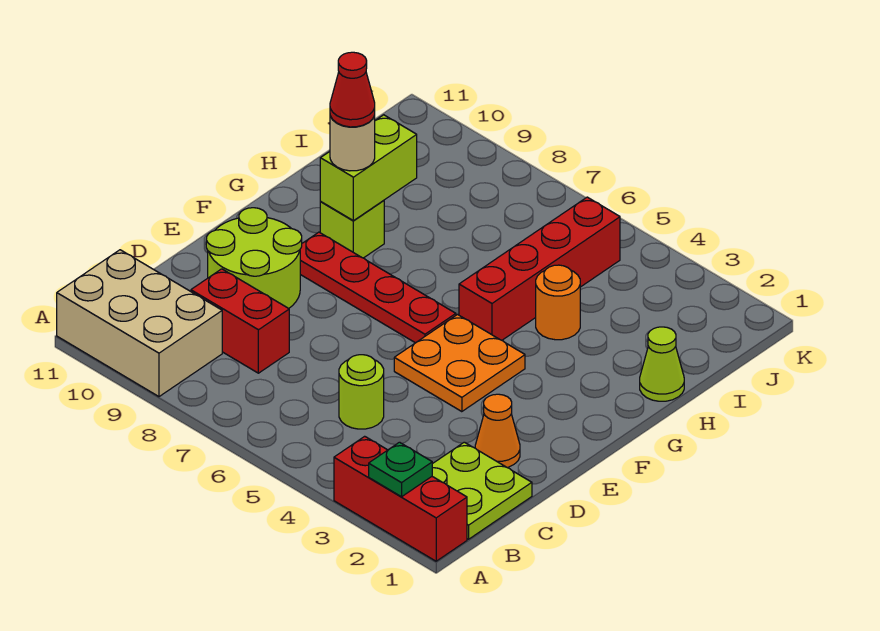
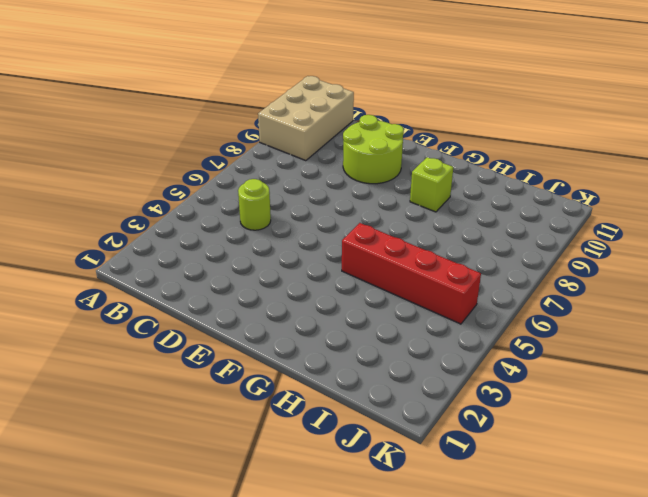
none -> red 1x3 brick [334,436,467,561]
none -> lime 2x2 plate [432,442,532,539]
none -> red 1x2 brick [191,269,289,373]

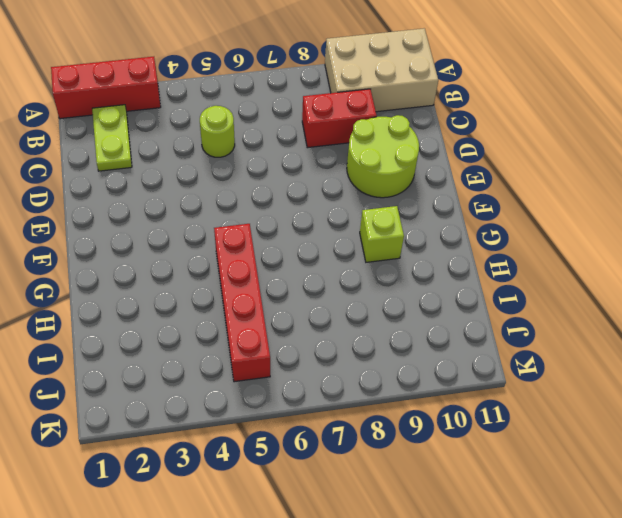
lime 1x2 plate [92,105,132,171] -> lime 2x2 plate [432,442,532,539]
none -> orange 1x1 cone [475,394,520,468]
none -> orange 2x2 plate [394,315,525,412]
none -> red 1x4 plate [300,232,456,343]

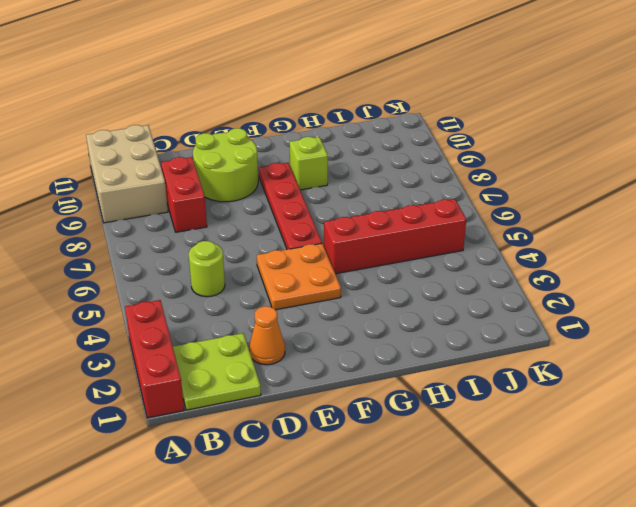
none -> lime 1x1 cone [640,327,684,401]
none -> orange 1x1 round brick [536,265,580,340]
none -> green 1x1 plate [369,442,432,497]

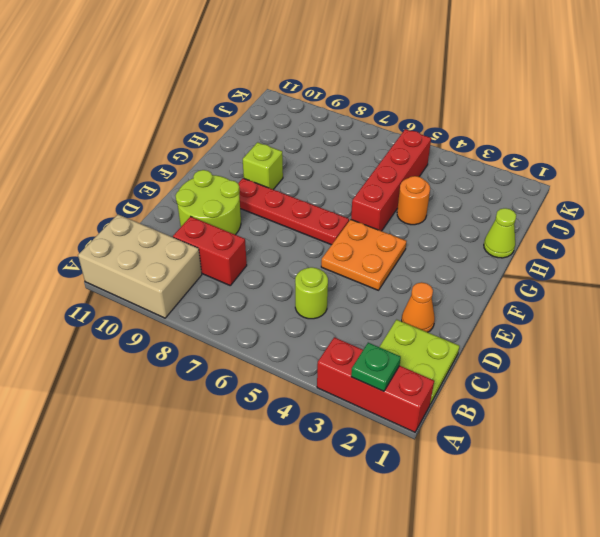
none -> lime 1x2 brick [320,115,417,221]
none -> tan 1x1 round brick [330,116,375,171]
none -> red 1x1 cone [330,52,375,127]

